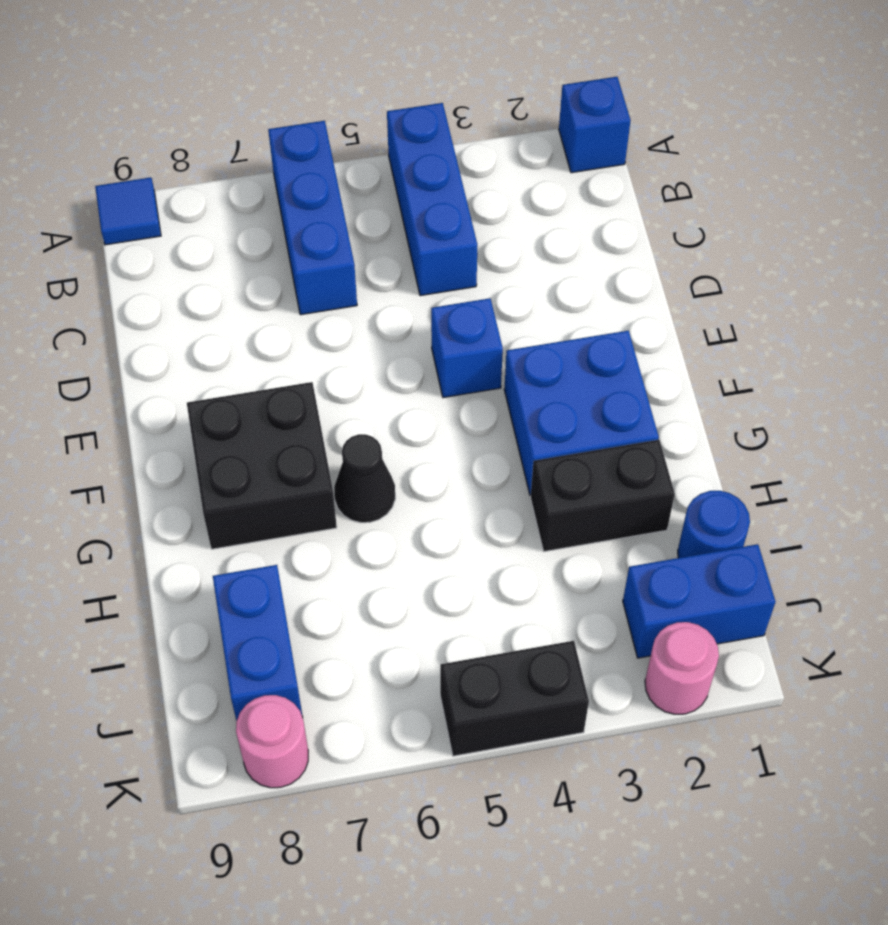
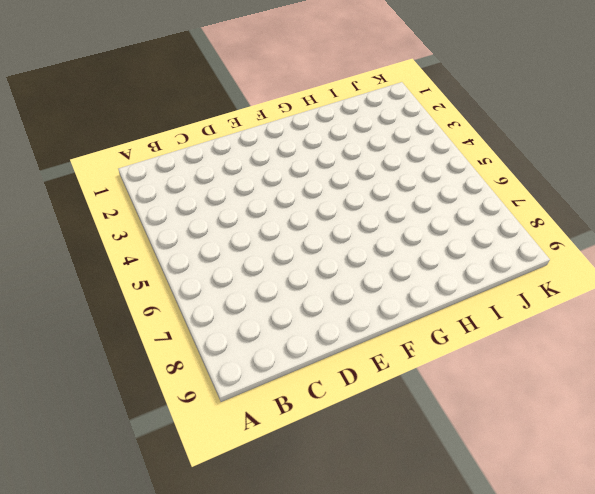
none -> blue 1x1 brick [559,77,631,173]
none -> blue 1x3 brick [387,103,477,296]
none -> blue 1x3 brick [268,121,357,315]

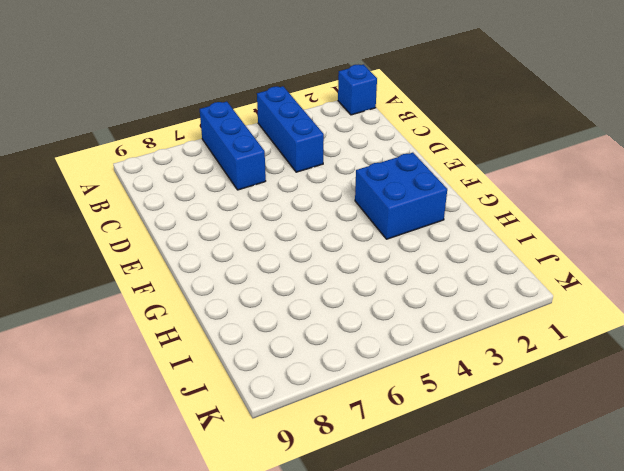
none -> blue 1x1 tile [95,177,161,245]
none -> blue 1x1 brick [431,298,503,398]
none -> black 2x2 brick [187,382,337,549]

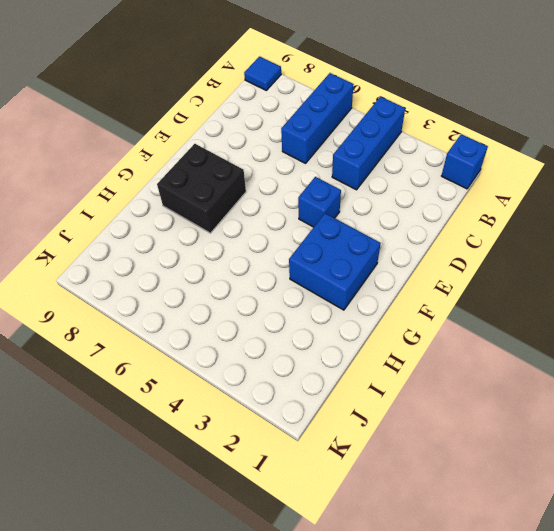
none -> black 1x1 cone [334,434,395,523]
none -> black 1x2 brick [531,440,675,552]
none -> blue 1x1 round brick [678,491,750,558]

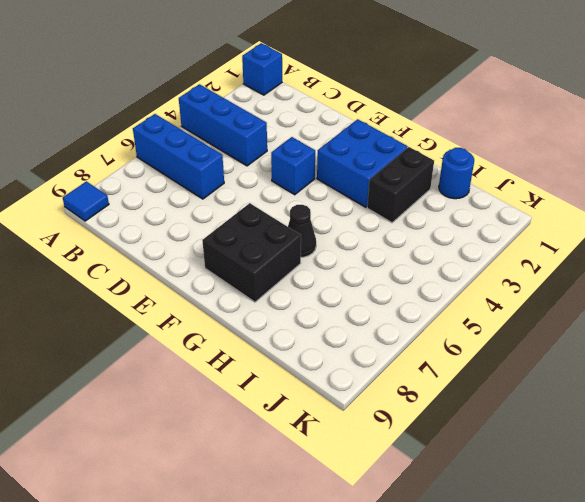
none -> blue 1x2 brick [213,565,303,721]
none -> blue 1x2 brick [623,544,776,658]
none -> pink 1x1 round brick [645,622,719,714]

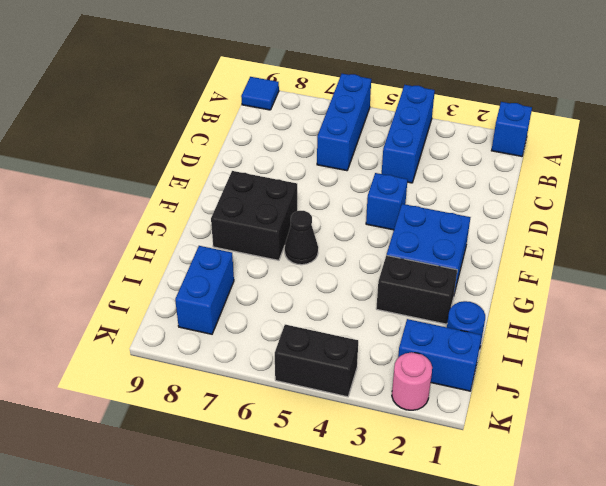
none -> pink 1x1 round brick [236,695,308,788]

